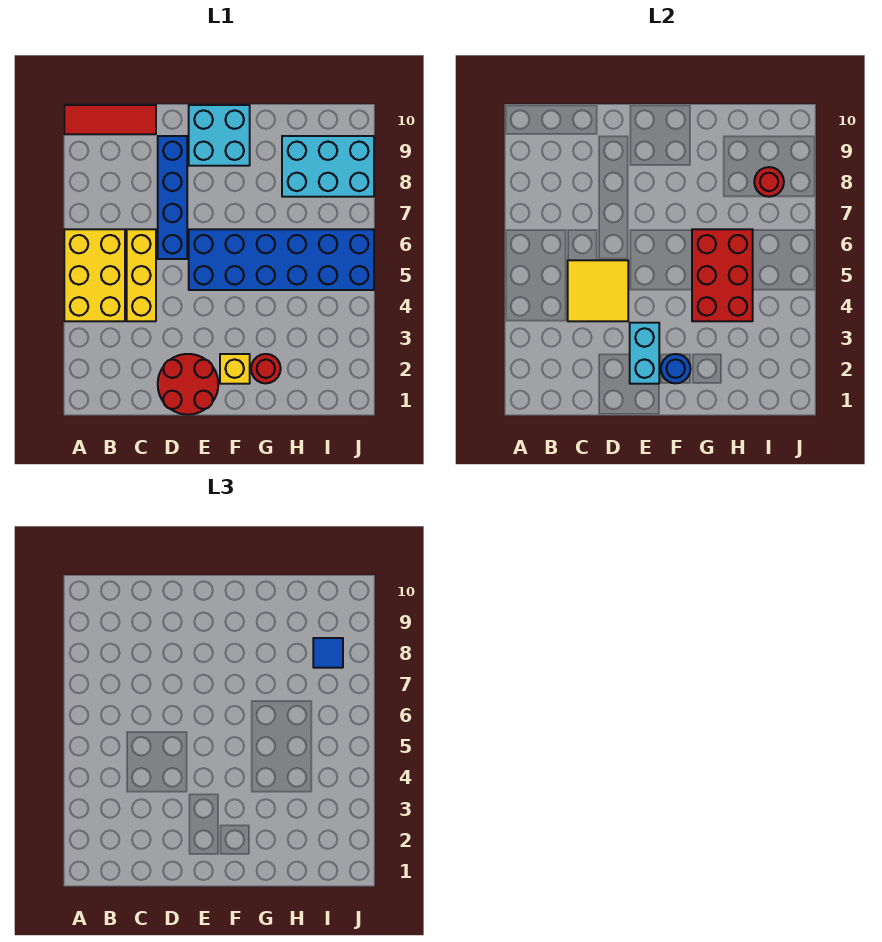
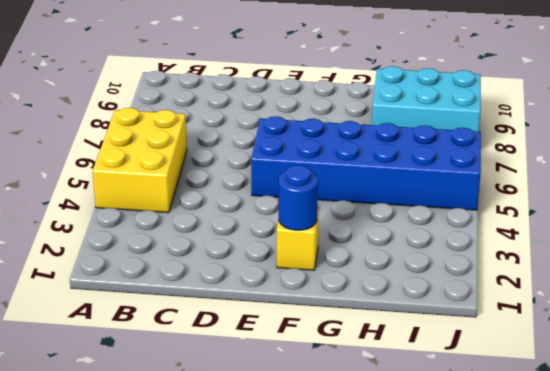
none -> red 1x3 tile [64,105,156,134]
none -> yellow 1x3 brick [127,229,156,321]
none -> red 2x2 round brick [158,354,218,415]

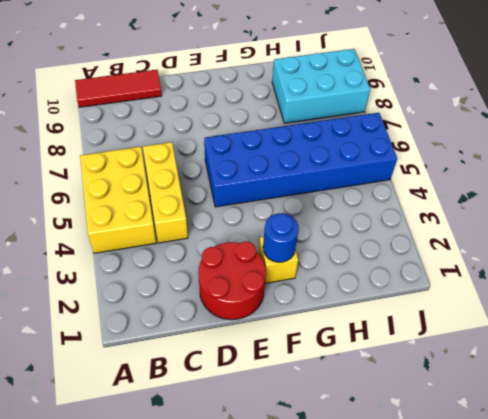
none -> blue 1x4 brick [158,136,187,259]
none -> cyan 2x2 brick [189,105,250,166]
none -> red 1x1 round brick [251,354,281,383]

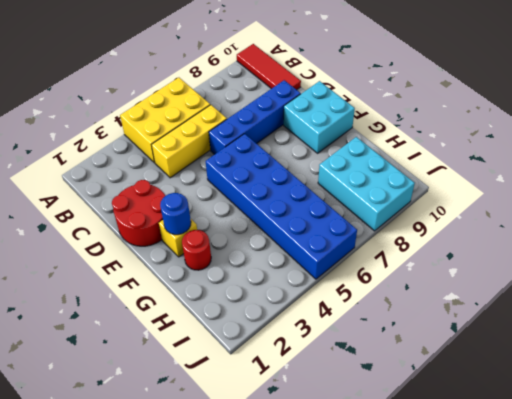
none -> yellow 2x2 tile [568,260,628,321]
none -> cyan 1x2 brick [630,323,659,384]
none -> red 2x3 brick [692,229,753,321]

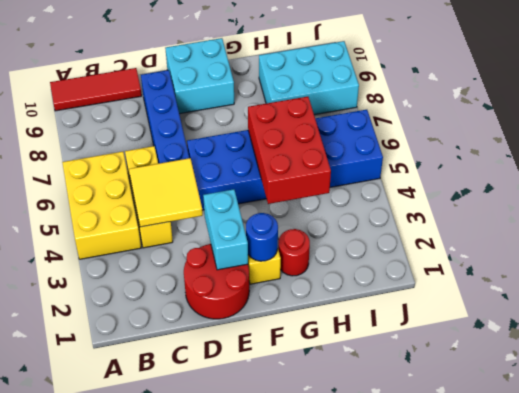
none -> red 1x1 round brick [754,167,784,197]
none -> blue 1x1 tile [313,638,343,668]

